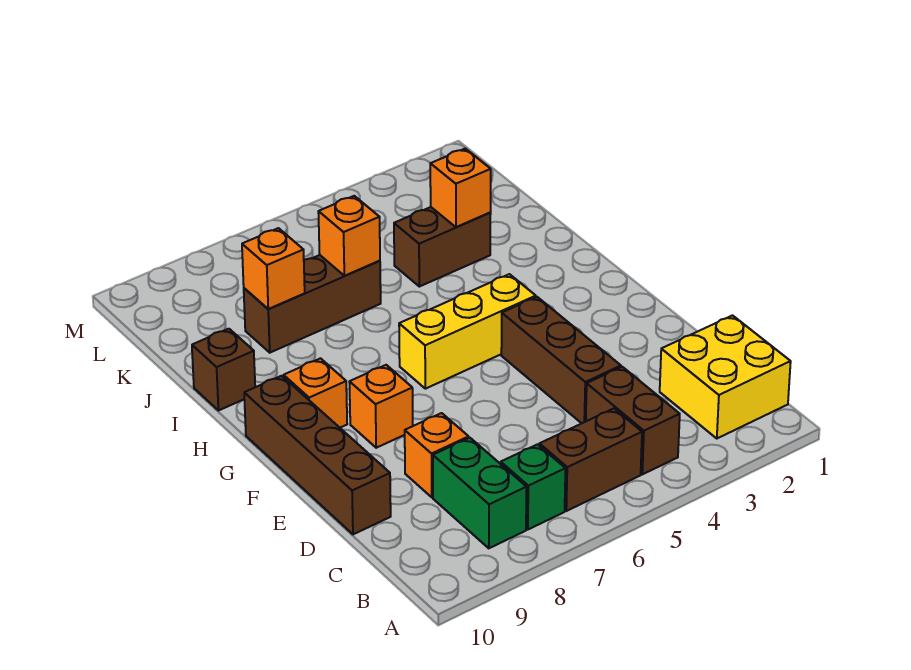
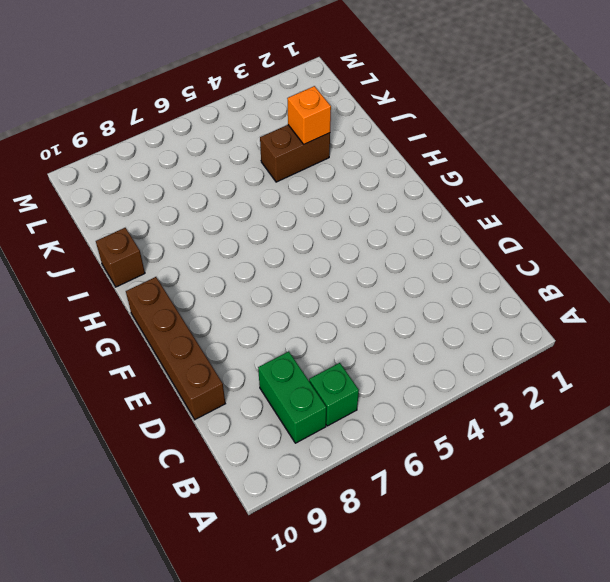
none -> yellow 2x2 brick [660,316,791,438]
none -> brown 1x2 brick [586,367,680,474]
none -> brown 1x2 brick [539,409,642,511]

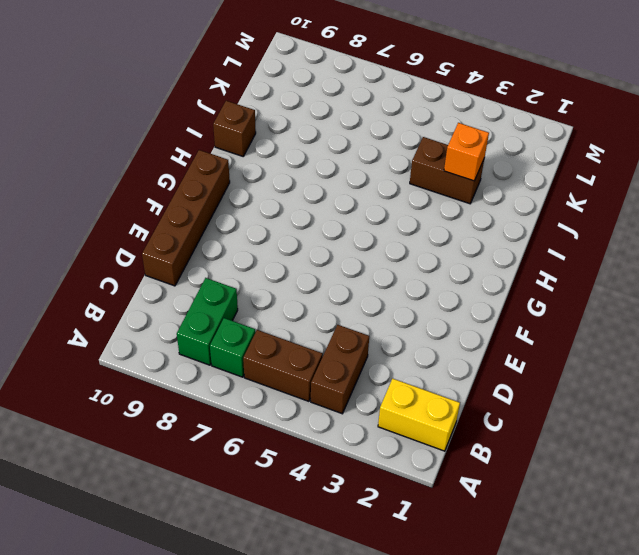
yellow 1x2 brick [378,379,460,451] -> yellow 2x2 brick [660,316,791,438]
none -> brown 1x3 brick [501,297,621,423]
none -> orange 1x1 brick [405,413,469,497]
none -> orange 1x1 brick [349,365,413,448]

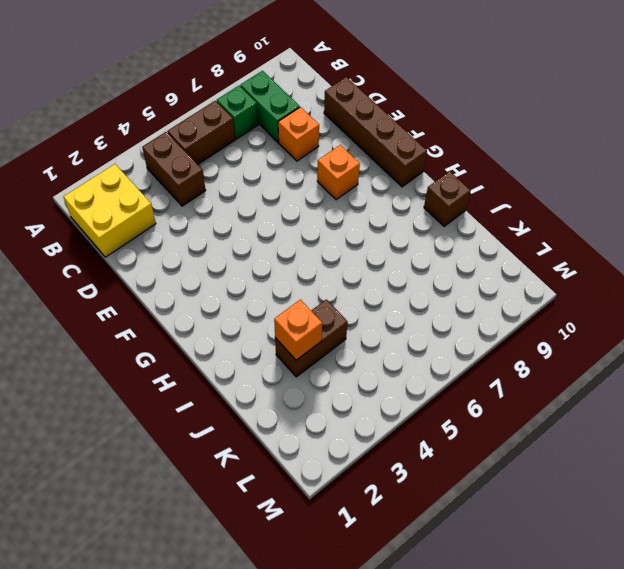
none -> brown 1x3 brick [501,297,621,423]
none -> yellow 1x3 brick [399,274,536,389]
none -> orange 1x1 brick [284,358,347,428]

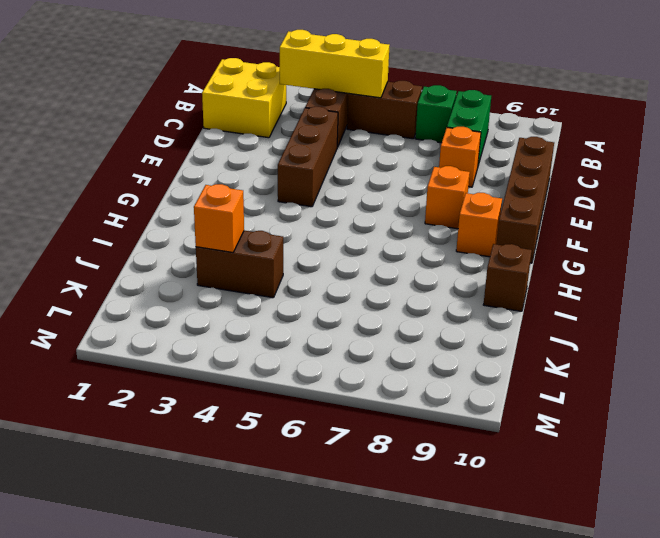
yellow 1x3 brick [280,30,390,98] -> yellow 1x3 brick moved to [399,274,536,389]
none -> brown 1x3 brick [244,255,381,353]
none -> orange 1x1 brick [318,196,380,276]
none -> orange 1x1 brick [242,228,305,309]

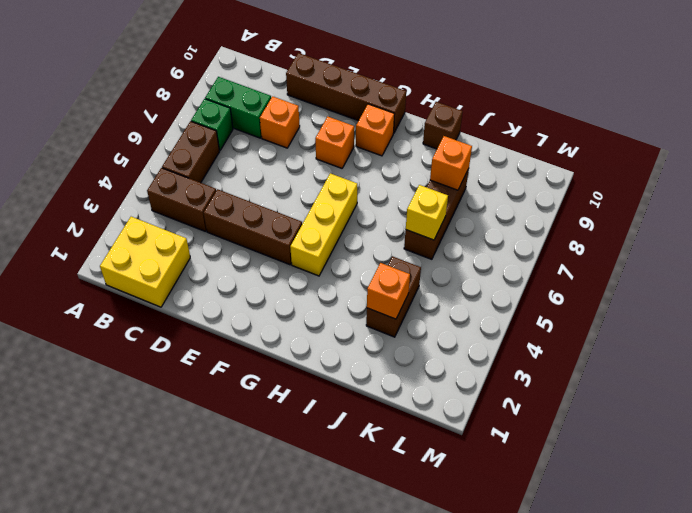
yellow 1x1 brick [406,185,448,240] -> orange 1x1 brick [318,196,380,276]

